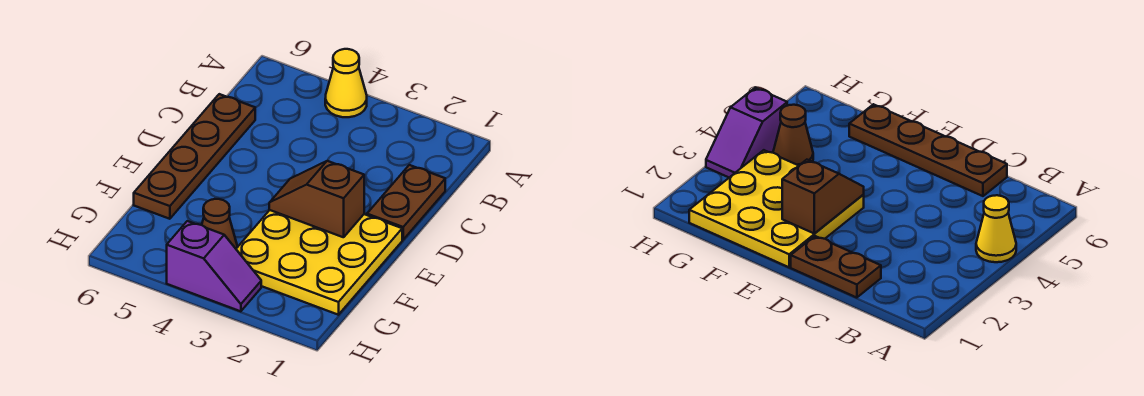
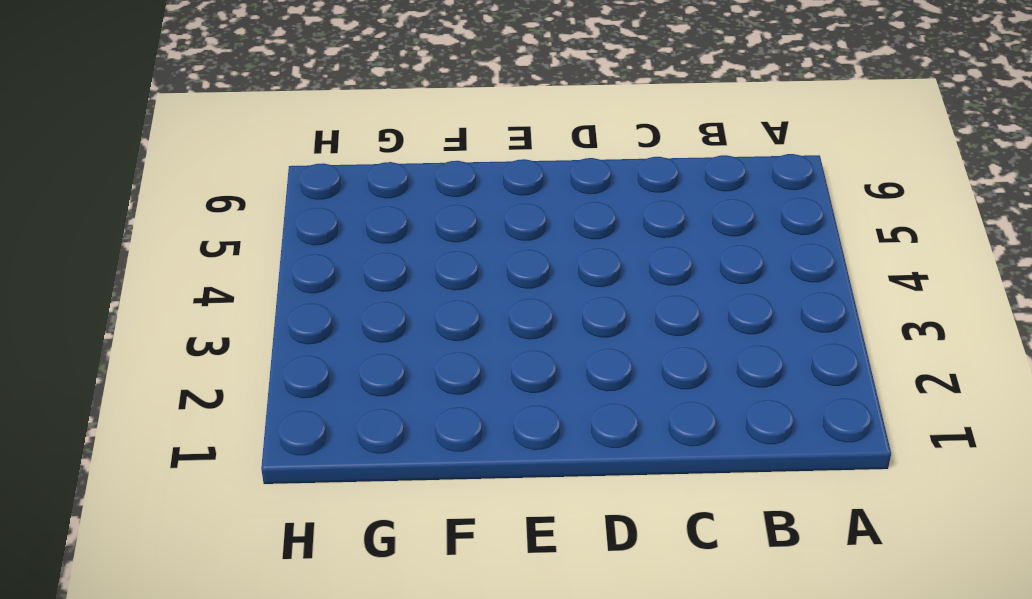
none -> yellow 1x1 cone [325,49,367,117]
none -> brown 1x2 plate [367,165,445,240]

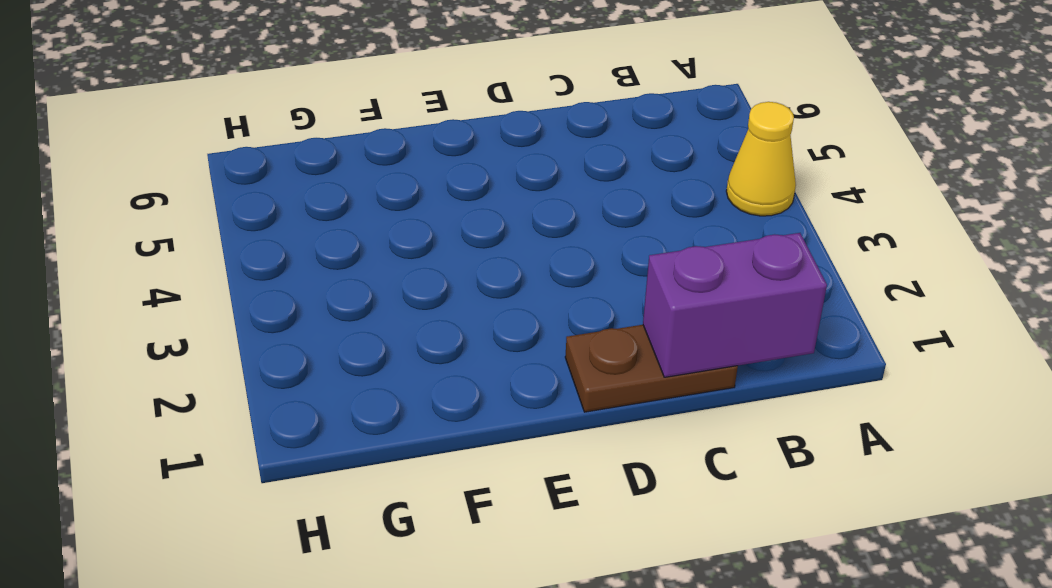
purple 1x2 brick [643,233,827,377] -> none
none -> brown 1x4 plate [134,94,255,219]
none -> yellow 3x3 plate [236,210,402,315]

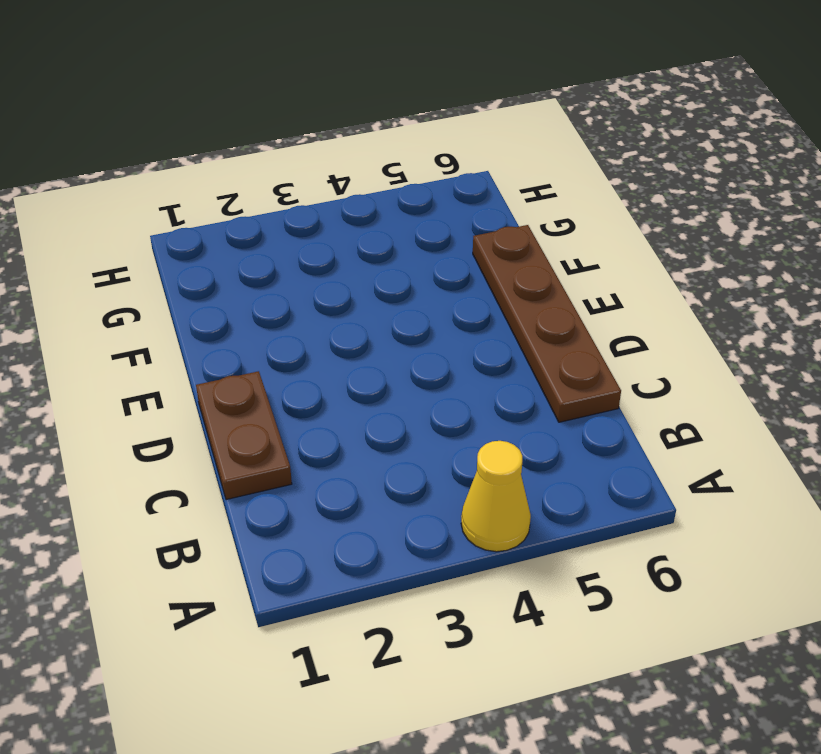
none -> yellow 3x3 plate [236,210,402,315]
none -> brown 1x1 cone [202,199,237,249]

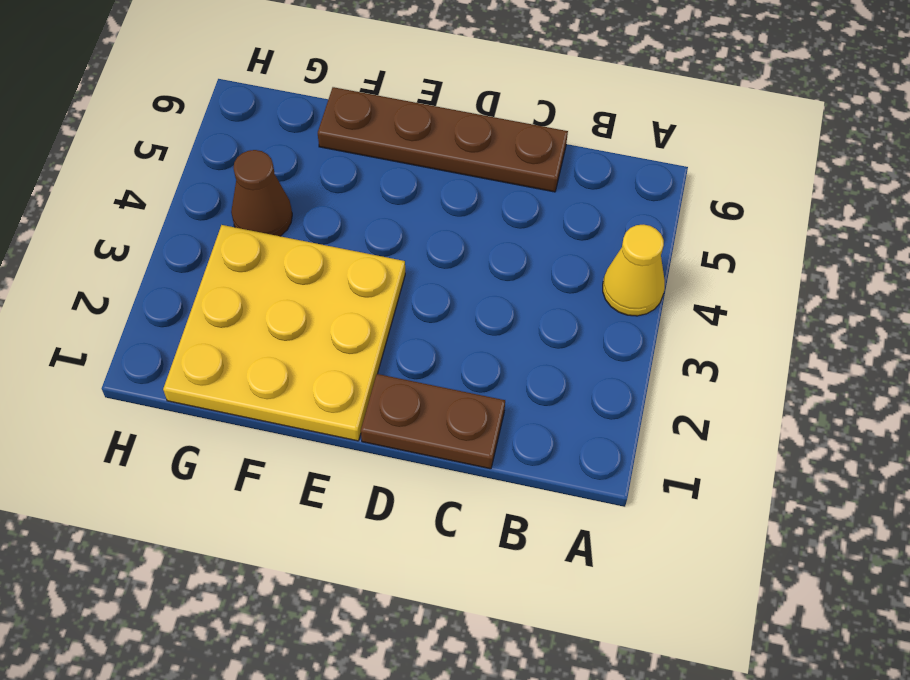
none -> purple 1x2 slope [167,221,261,311]
none -> brown 1x2 slope [269,161,364,237]

